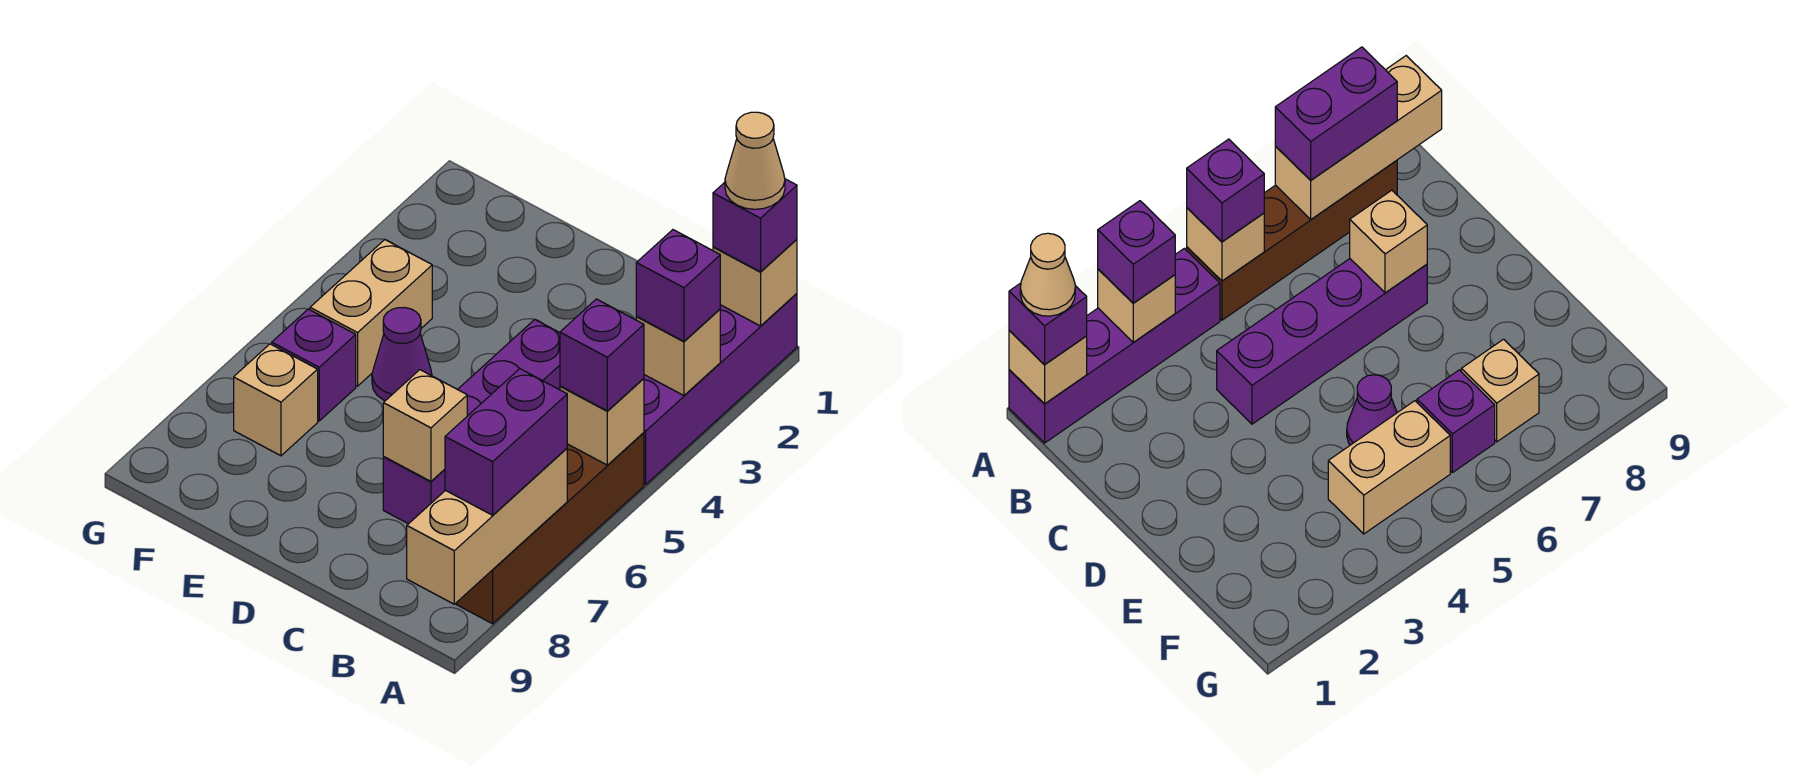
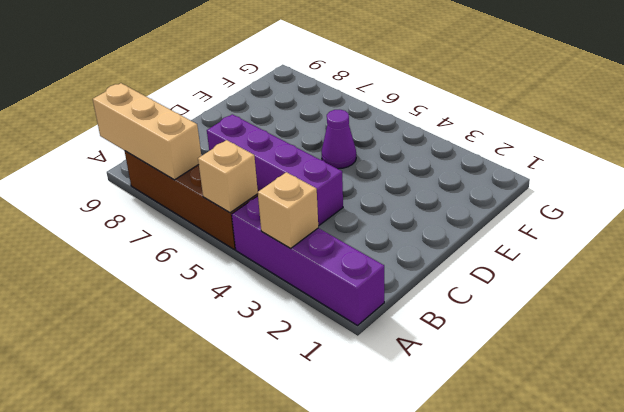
none -> tan 1x2 brick [310,240,432,386]
none -> purple 1x1 brick [272,309,356,421]
none -> tan 1x1 brick [234,344,318,456]

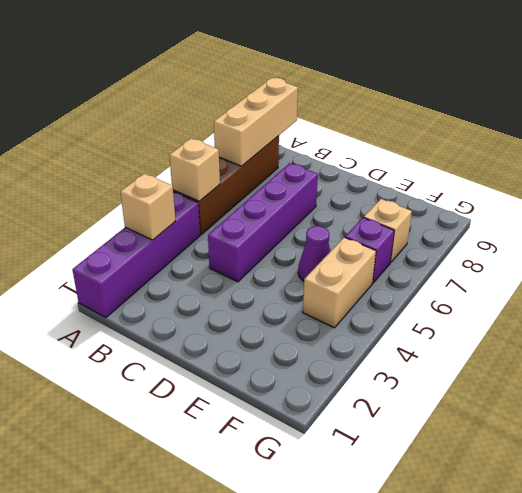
none -> tan 1x1 brick [713,239,797,326]
none -> tan 1x1 brick [383,370,467,481]
none -> purple 1x1 brick [713,179,797,272]

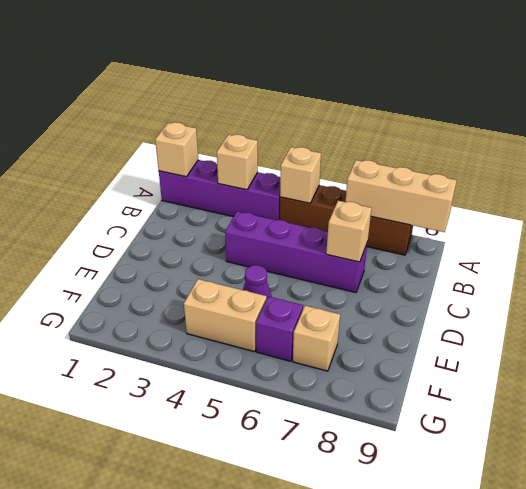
none -> purple 1x1 brick [713,179,797,272]
none -> purple 1x1 brick [636,230,720,341]
none -> purple 1x1 brick [560,299,644,411]

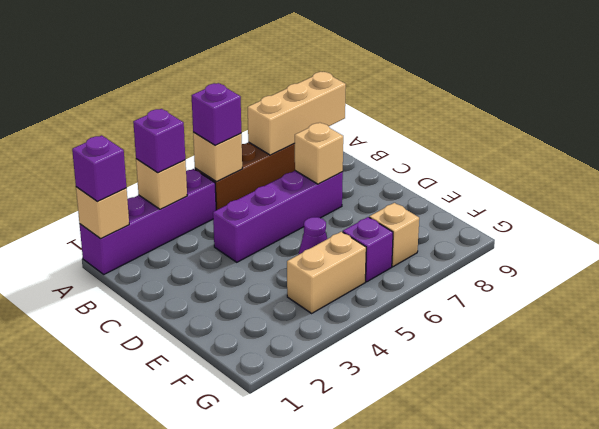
none -> purple 1x2 brick [445,369,567,515]
none -> tan 1x1 cone [725,112,785,209]

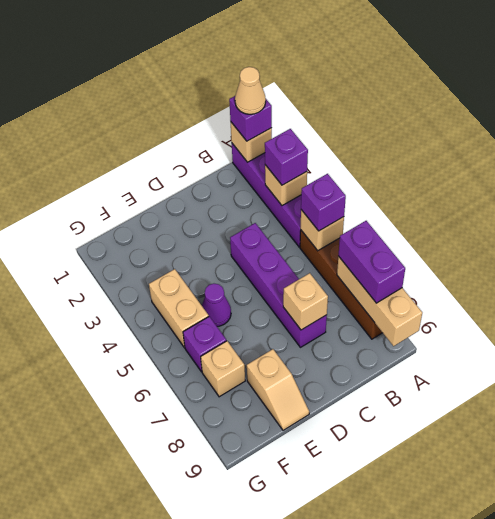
tan 1x2 slope [247,349,309,430] -> none

